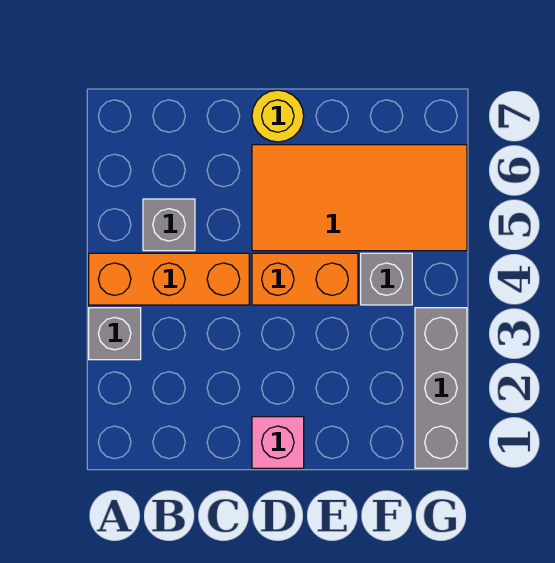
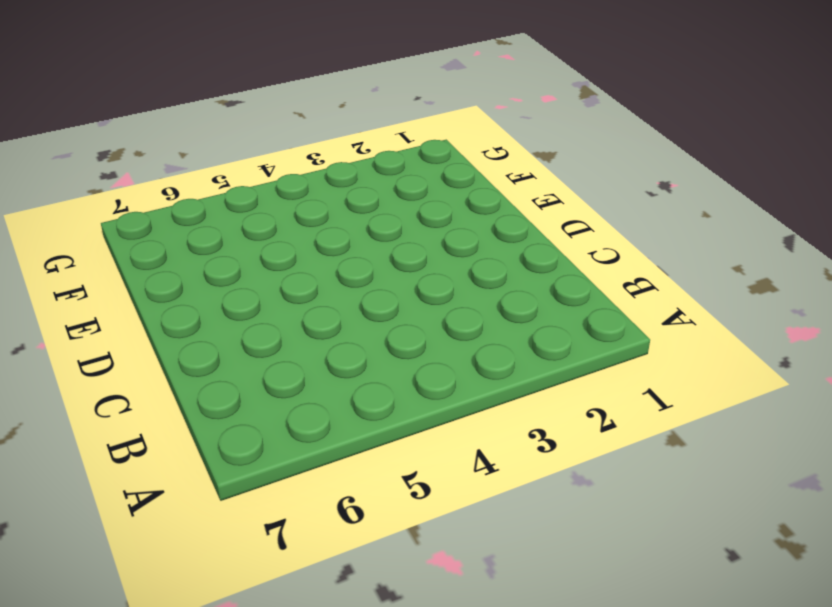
none -> grey 1x1 brick [89,308,141,360]
none -> orange 1x3 brick [89,253,249,305]

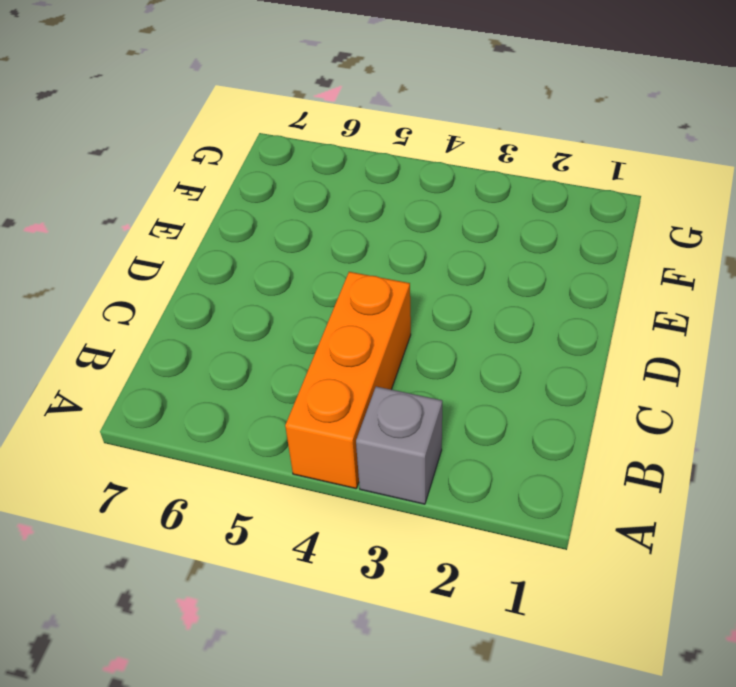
none -> grey 1x1 brick [143,199,195,251]
none -> pink 1x1 brick [252,417,304,468]

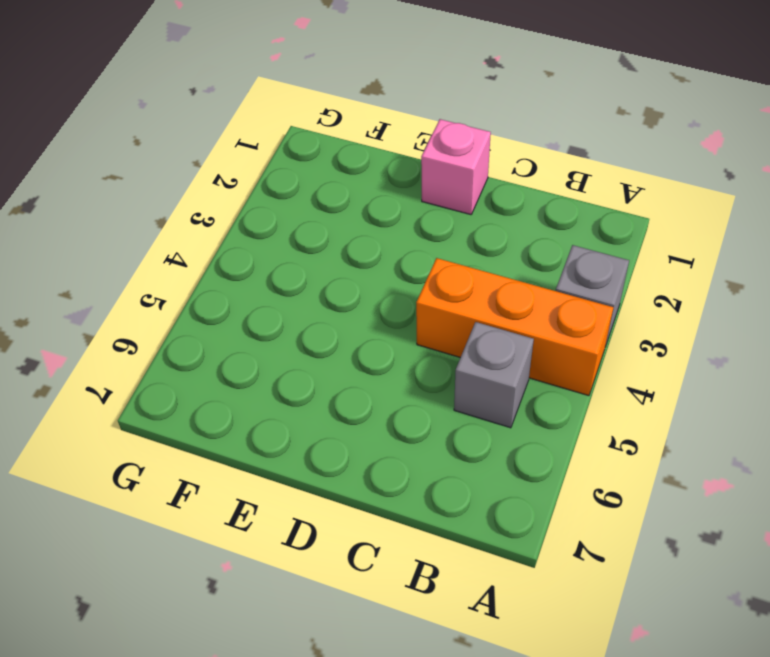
none -> orange 1x2 brick [252,253,358,305]
none -> orange 2x4 tile [252,145,467,251]

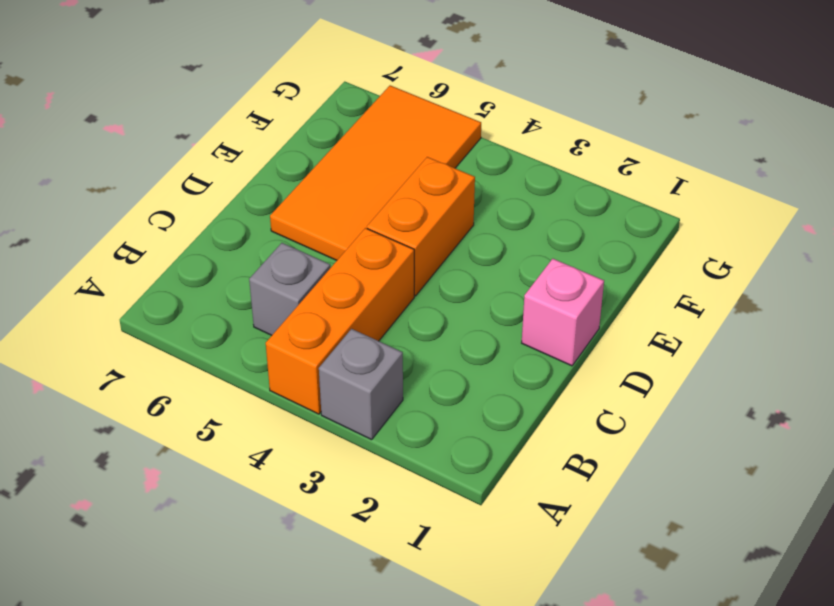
none -> yellow 1x1 round brick [252,90,304,142]
none -> grey 1x1 brick [361,253,412,305]

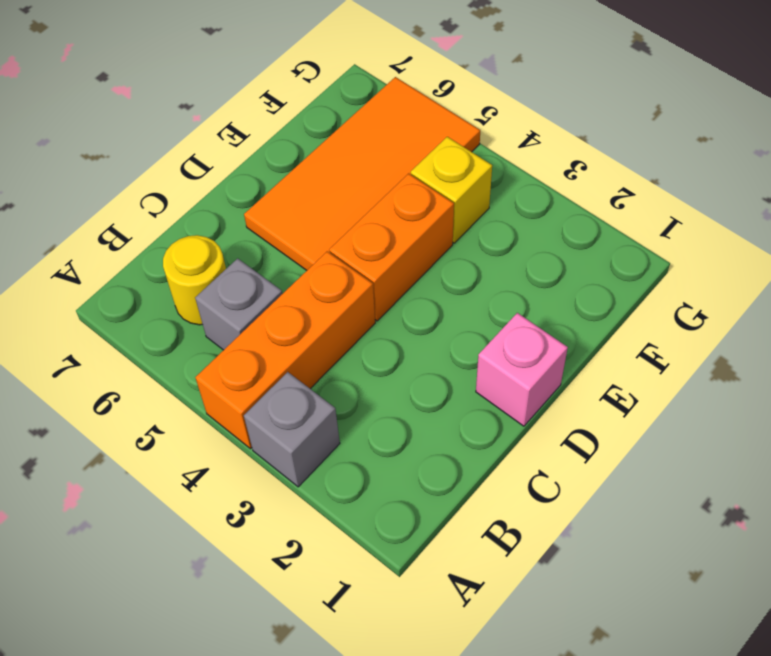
yellow 1x1 round brick [163,235,226,325] -> yellow 1x1 round brick moved to [252,90,304,142]
yellow 1x1 brick [411,137,492,243] -> grey 1x1 brick [361,253,412,305]
none -> grey 1x3 brick [415,308,467,468]

